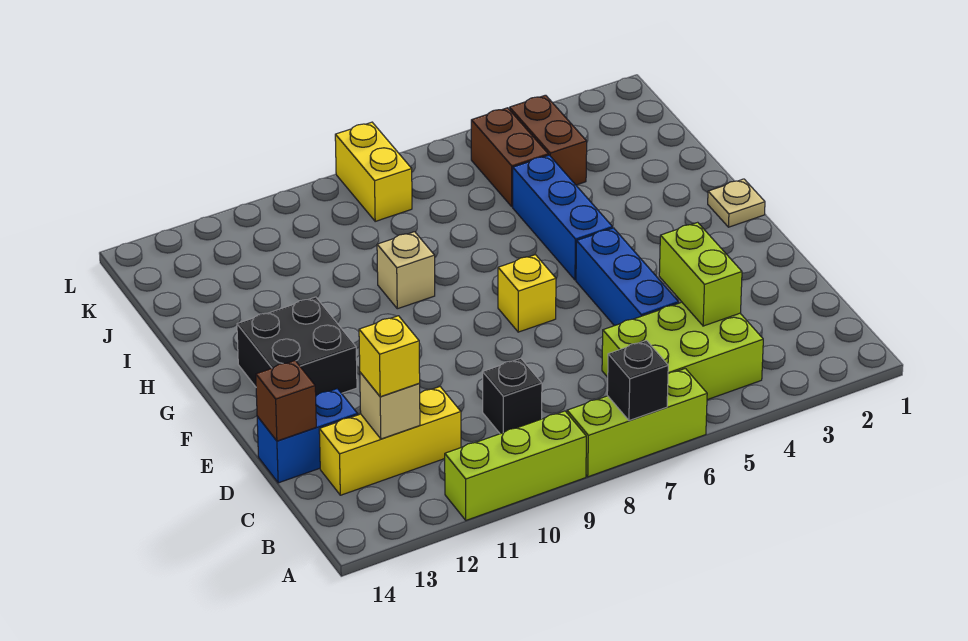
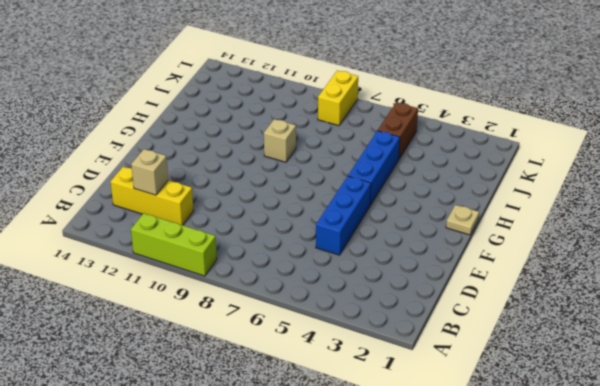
none -> lime 1x3 brick [567,368,707,477]
none -> lime 2x3 brick [602,302,763,400]
none -> black 1x1 brick [483,358,542,434]

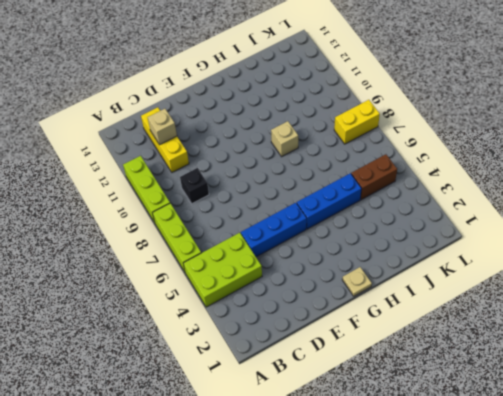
lime 2x3 brick [184,233,262,307] -> lime 2x3 brick turned to [602,302,763,400]
none -> blue 1x2 brick [257,388,358,483]
none -> yellow 1x1 brick [498,255,556,332]
none -> black 2x2 brick [237,297,357,395]

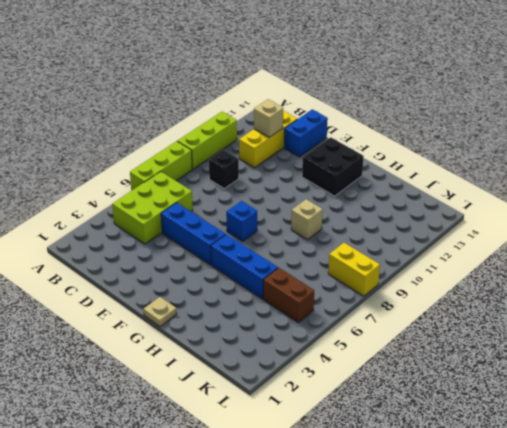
blue 1x1 brick [226,201,257,241] -> yellow 1x1 brick [498,255,556,332]
none -> brown 1x2 brick [510,95,587,185]
none -> black 1x1 brick [607,340,668,421]
none -> lime 1x2 brick [659,222,742,326]

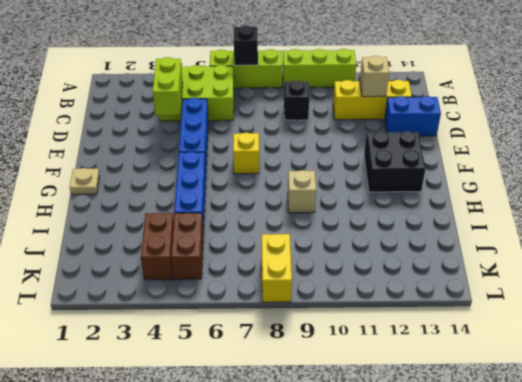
none -> brown 1x1 brick [256,361,316,441]
none -> yellow 1x1 brick [359,316,420,397]

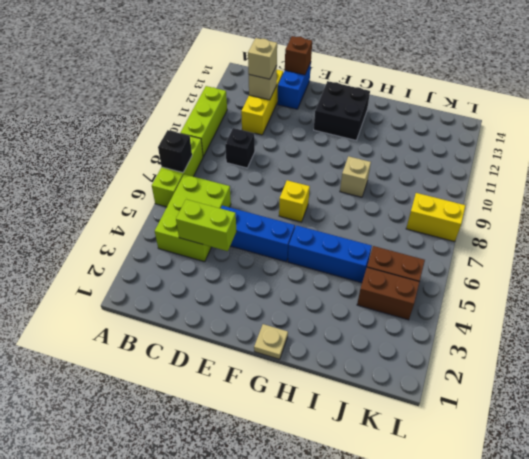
tan 1x1 brick [248,38,277,79] -> yellow 1x1 brick [359,316,420,397]

